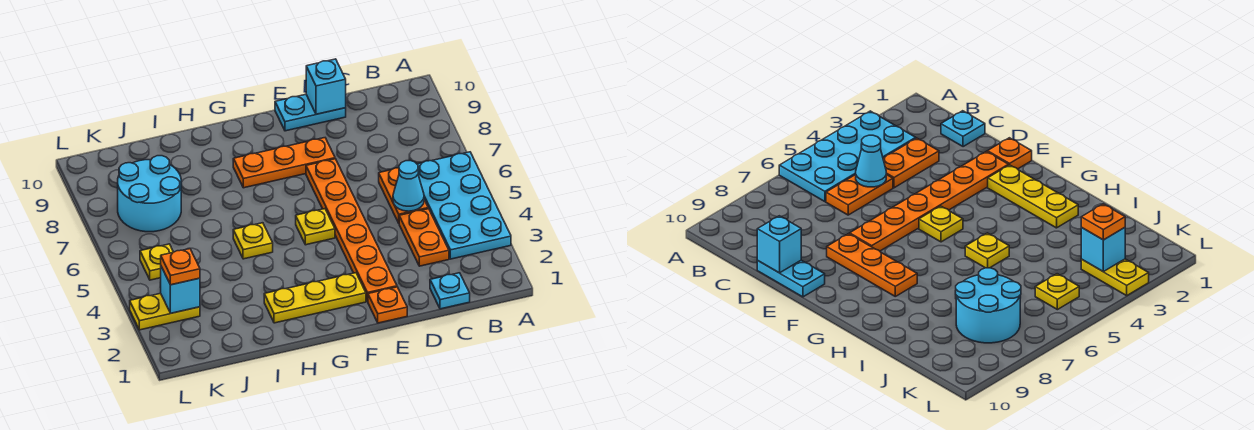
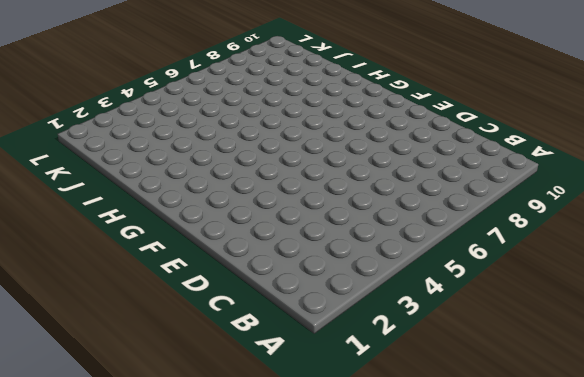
none -> cyan 2x4 plate [417,152,511,259]
none -> cyan 1x1 plate [430,273,470,309]
none -> orange 1x2 plate [399,209,449,266]

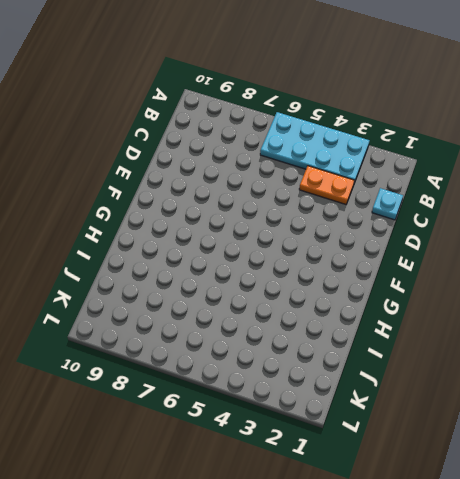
none -> orange 1x2 plate [379,168,428,223]
none -> cyan 1x2 plate [275,95,346,131]
none -> orange 1x1 plate [368,287,407,323]

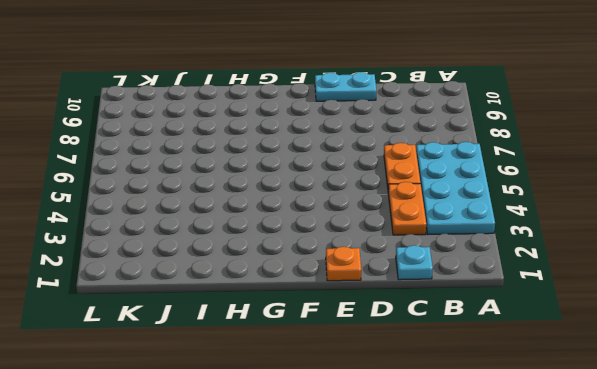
none -> orange 1x6 plate [306,159,397,302]
none -> orange 1x3 plate [233,138,335,188]
none -> yellow 1x3 plate [264,273,366,323]

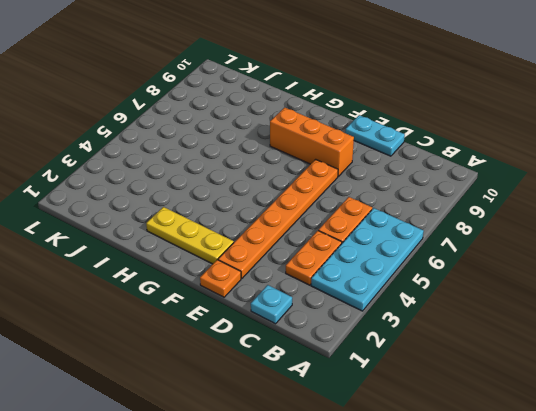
orange 1x3 brick [270,107,354,177] -> orange 1x3 plate [233,138,335,188]
none -> yellow 1x1 plate [296,209,335,245]
none -> yellow 1x1 plate [233,223,273,259]
none -> cyan 2x2 round brick [118,156,181,232]

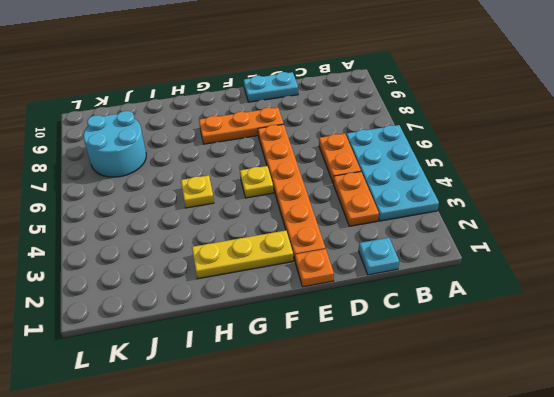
none -> yellow 1x2 plate [130,293,200,330]
none -> yellow 1x1 plate [140,244,173,280]
none -> cyan 1x1 cone [393,161,424,211]

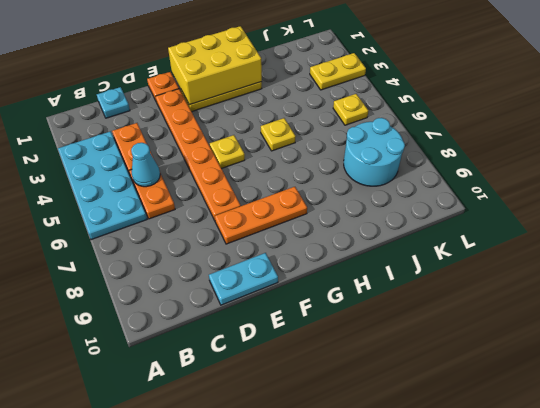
yellow 2x3 brick [168,26,262,105] -> none
none -> cyan 1x1 brick [306,59,346,114]
none -> cyan 1x1 brick [161,267,200,313]
none -> orange 1x1 plate [161,249,200,285]

